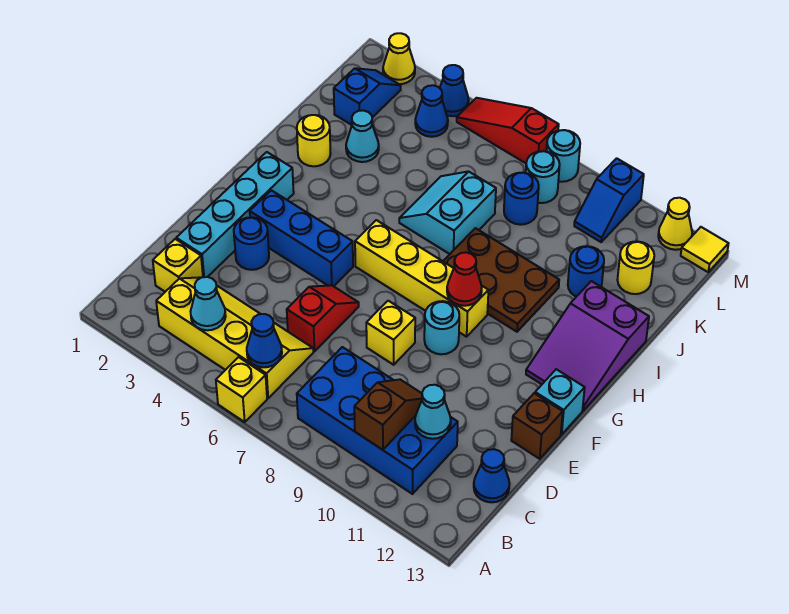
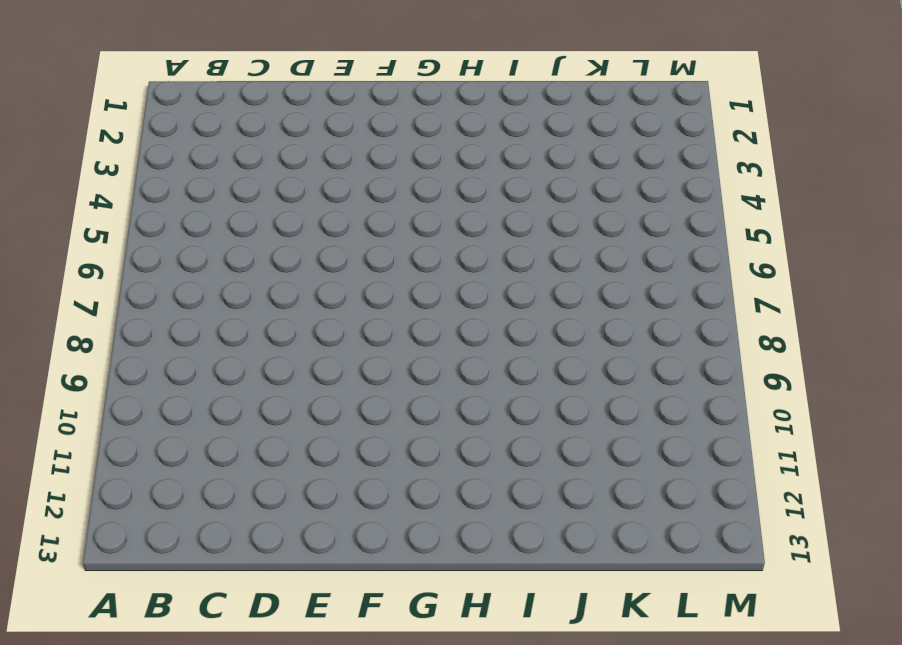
none -> yellow 1x1 brick [216,357,267,422]
none -> yellow 2x4 slope [156,277,313,398]
none -> blue 2x4 brick [297,347,458,494]
none -> yellow 1x1 brick [153,239,203,292]

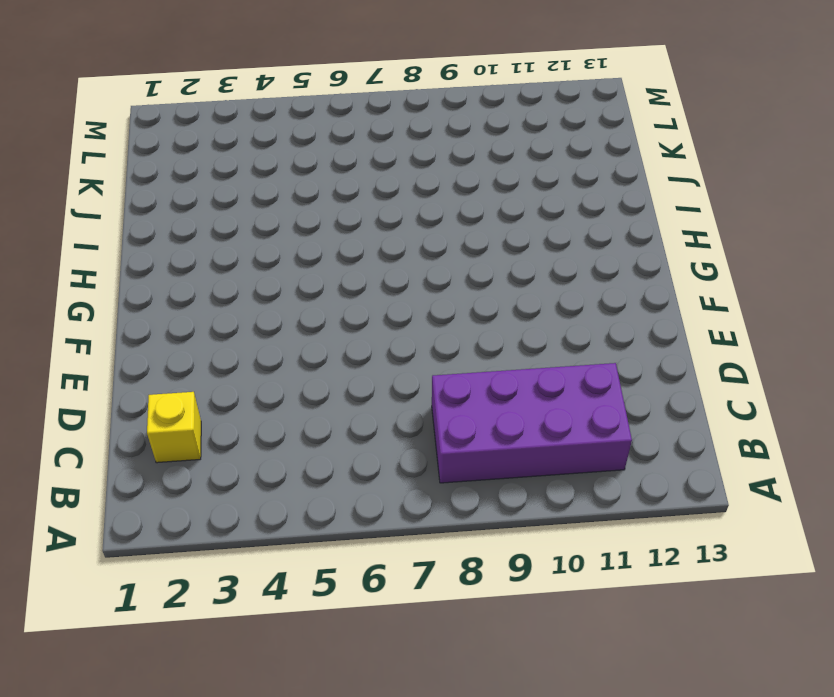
purple 2x4 brick [432,363,632,483] -> blue 2x4 brick [297,347,458,494]
none -> yellow 1x1 brick [216,357,267,422]
none -> yellow 2x4 slope [156,277,313,398]
none -> blue 1x1 cone [474,449,509,502]
none -> cyan 1x4 brick [176,152,294,277]

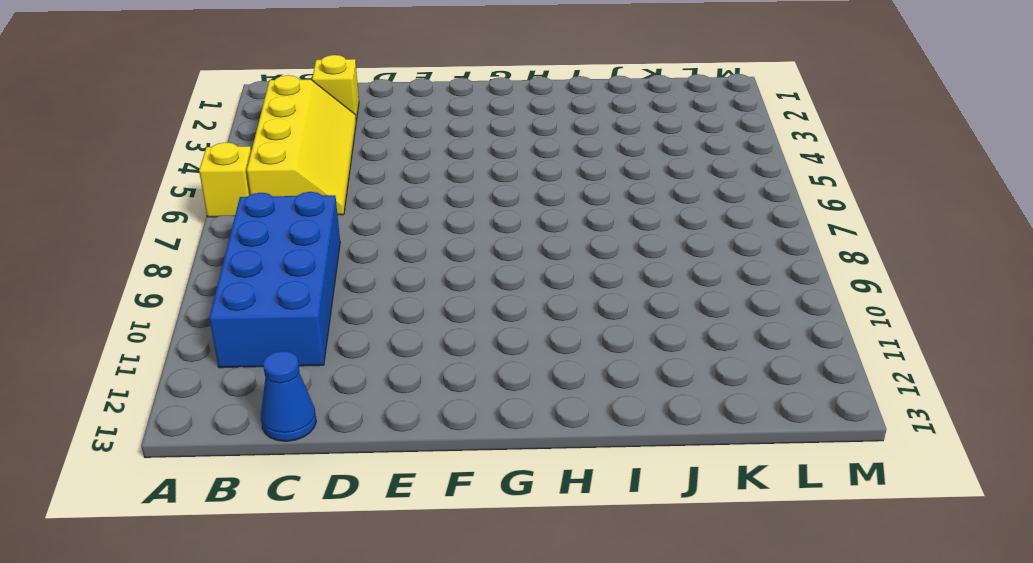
none -> cyan 1x4 brick [176,152,294,277]
none -> red 1x2 slope [287,285,359,351]
none -> blue 1x1 round brick [234,217,269,270]
none -> yellow 1x1 brick [366,301,415,365]

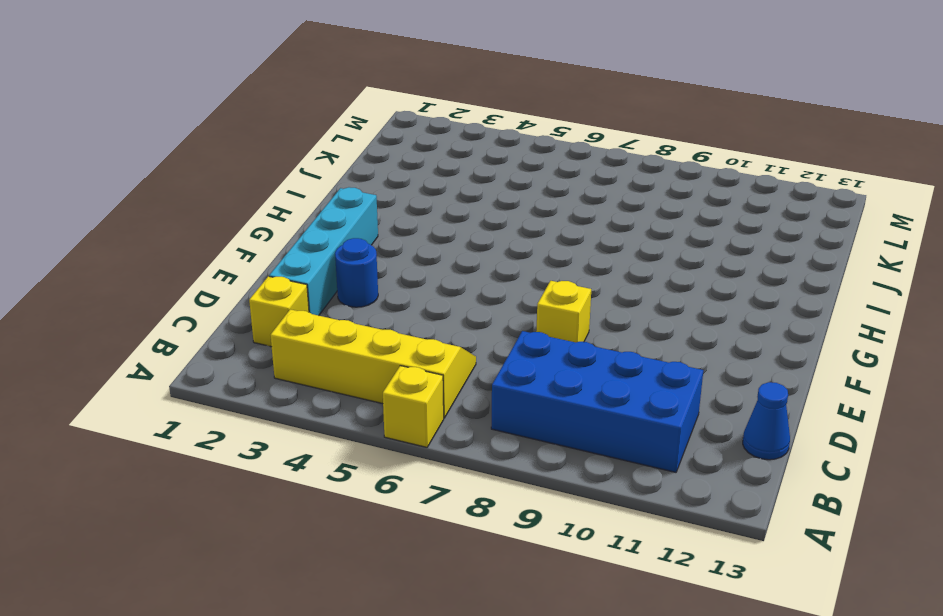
none -> red 1x2 slope [287,285,359,351]
none -> brown 1x1 brick [511,393,563,459]
none -> blue 1x3 brick [250,190,353,286]
none -> cyan 1x1 round brick [424,301,459,354]

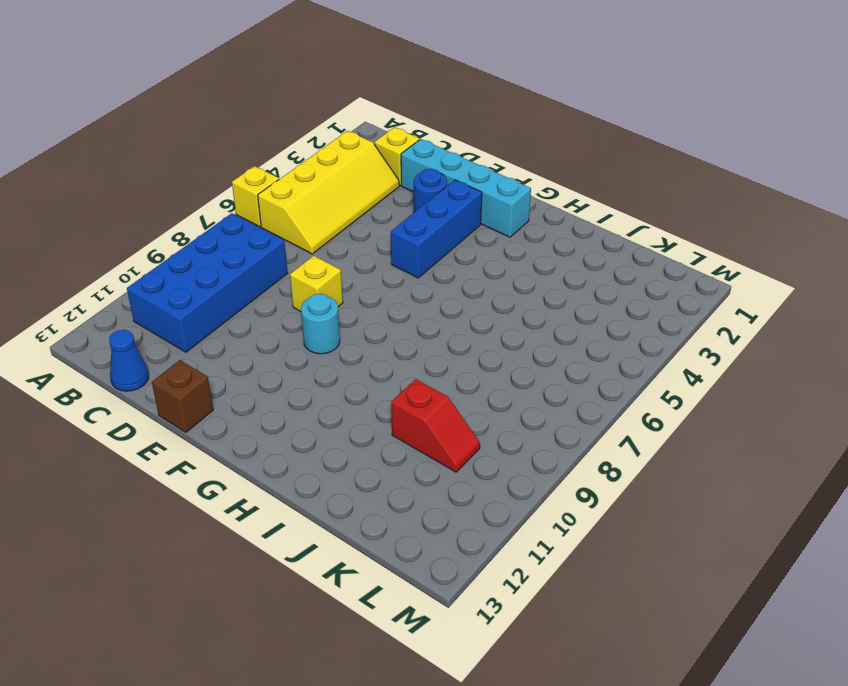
red 1x2 slope [391,379,480,472] -> red 1x2 slope moved to [287,285,359,351]
none -> cyan 1x1 brick [535,369,585,434]
none -> yellow 1x4 brick [355,220,488,337]
none -> purple 2x3 slope [526,281,649,410]
none -> brown 2x3 plate [443,228,559,332]

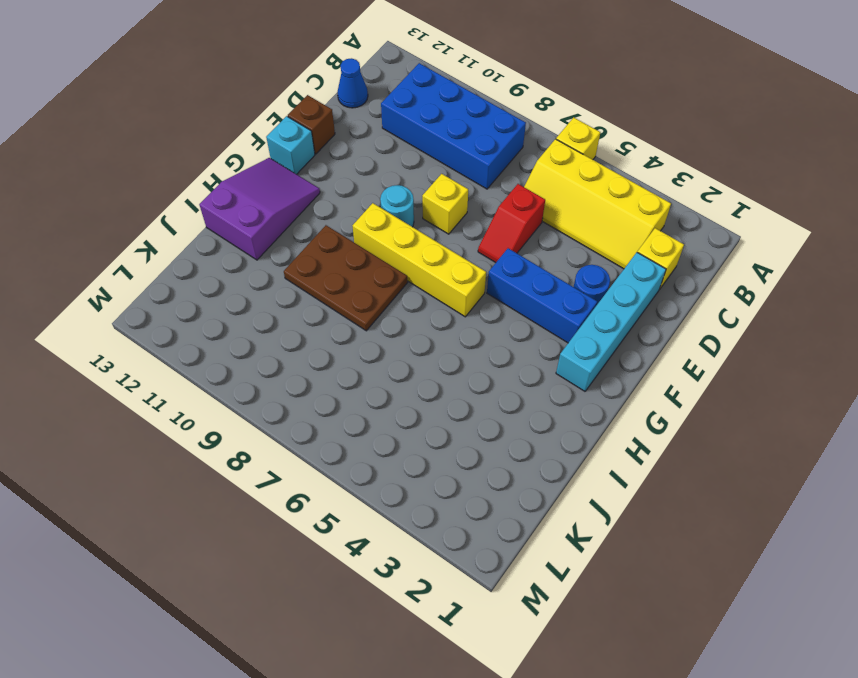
none -> yellow 1x1 round brick [297,115,331,166]
none -> cyan 2x2 slope [399,172,496,254]
none -> cyan 1x1 cone [346,110,379,162]
none -> blue 1x1 round brick [568,246,604,297]

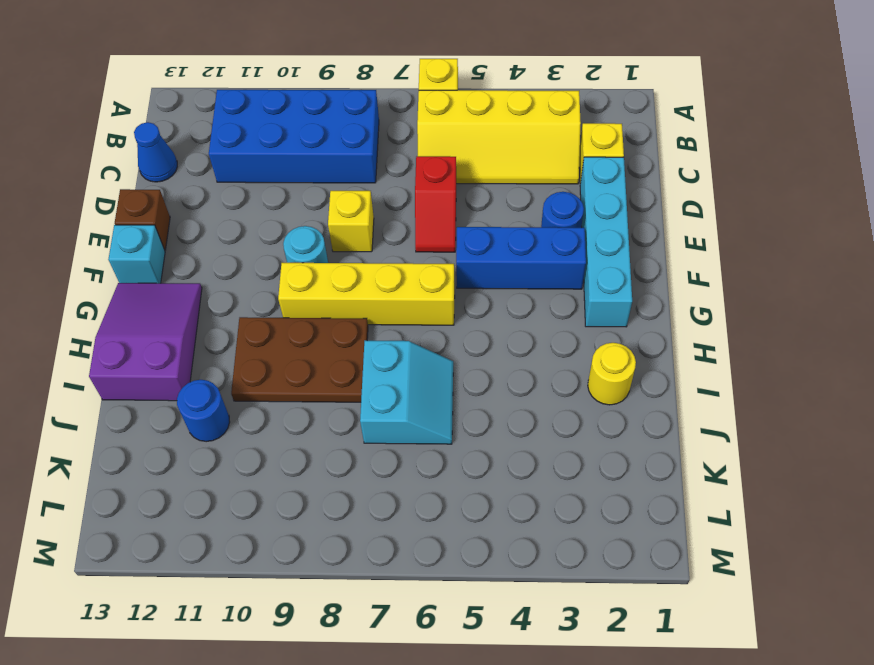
none -> cyan 1x1 cone [346,110,379,162]
none -> blue 1x2 slope [334,68,401,125]
none -> blue 1x1 round brick [504,173,539,225]
none -> yellow 1x1 round brick [617,241,654,294]

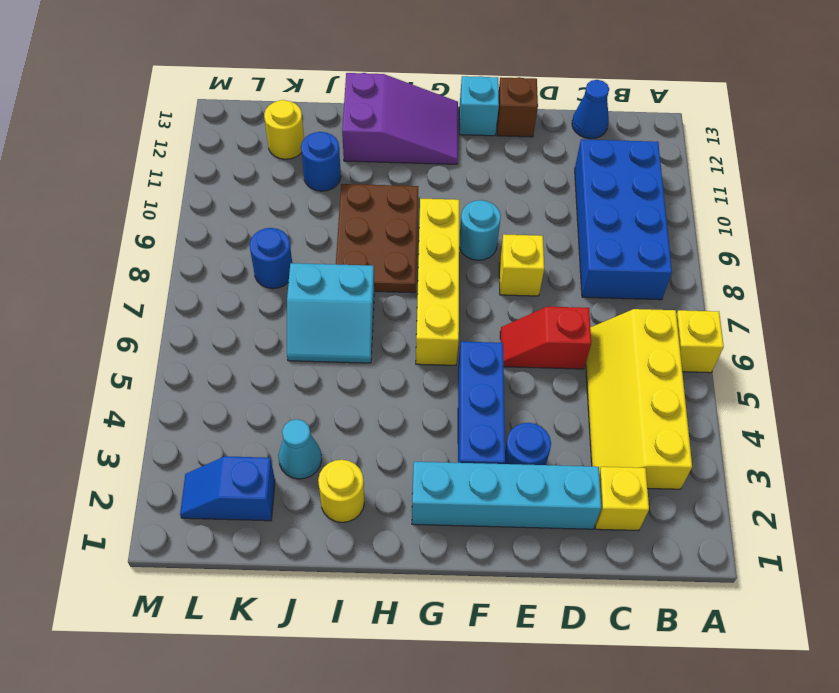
none -> blue 1x1 cone [415,85,448,137]
none -> cyan 1x1 round brick [526,151,560,203]
none -> blue 1x2 slope [574,158,644,242]
none -> yellow 1x1 cone [383,33,415,84]

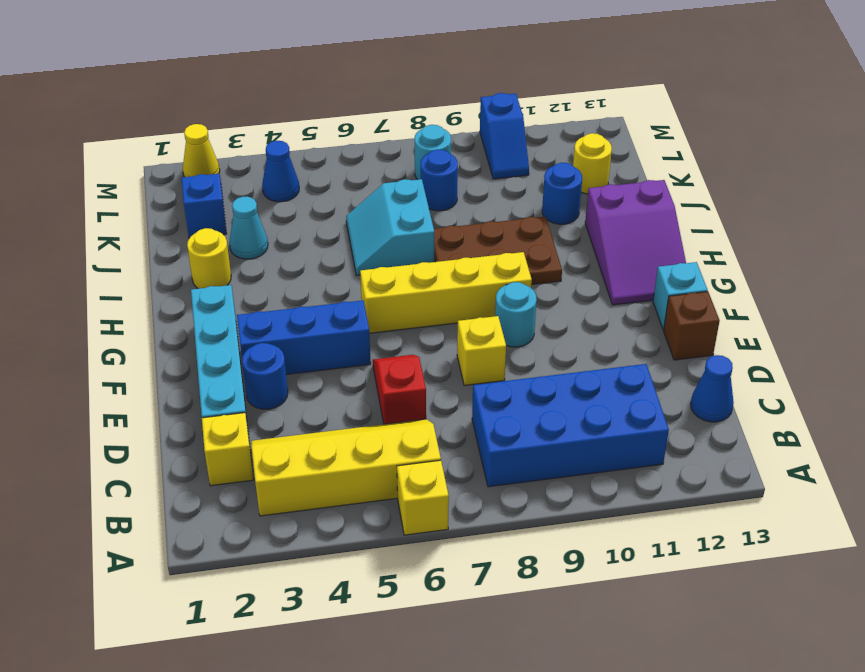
none -> blue 1x1 cone [440,65,469,116]
none -> red 1x3 slope [457,98,559,163]
none -> cyan 1x1 round brick [546,130,580,182]
none -> yellow 1x1 cone [658,198,692,250]

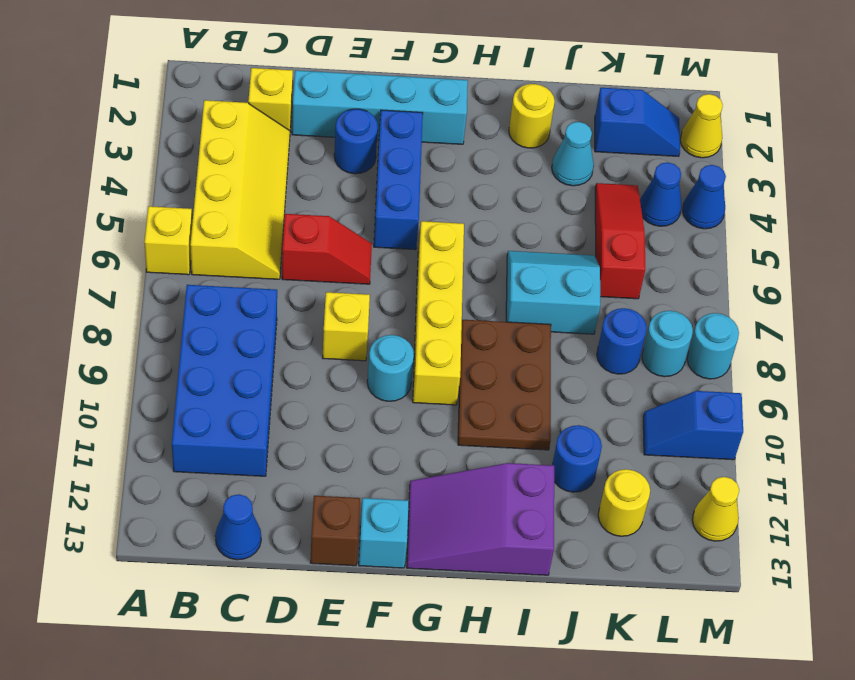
red 1x3 slope [595,183,646,299] -> red 1x3 slope moved to [457,98,559,163]
none -> yellow 1x1 tile [681,227,729,272]
none -> cyan 1x1 cone [191,277,226,330]
none -> blue 1x1 cone [247,314,282,367]
none -> brown 1x2 slope [354,380,422,450]

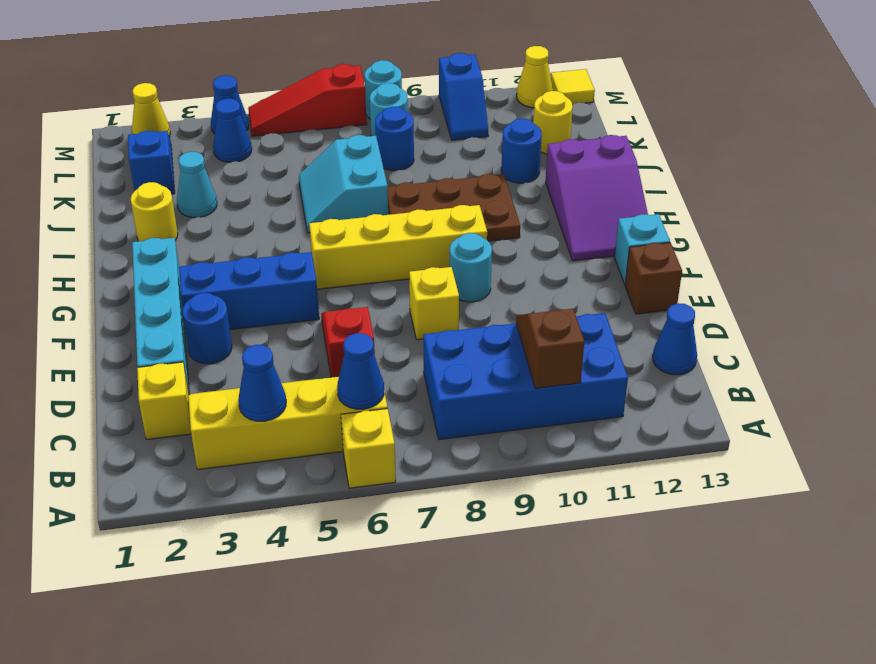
blue 1x1 cone [238,345,286,421] -> cyan 1x1 cone [191,277,226,330]
none -> cyan 1x1 cone [415,385,451,439]
none -> red 1x1 cone [447,252,482,306]

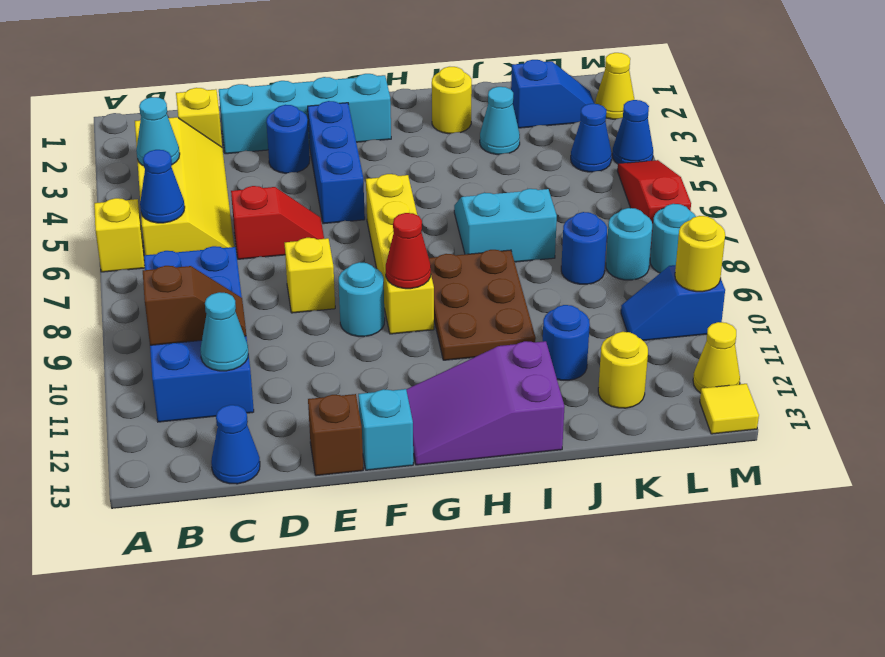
yellow 1x1 round brick [675,216,725,292] -> none

